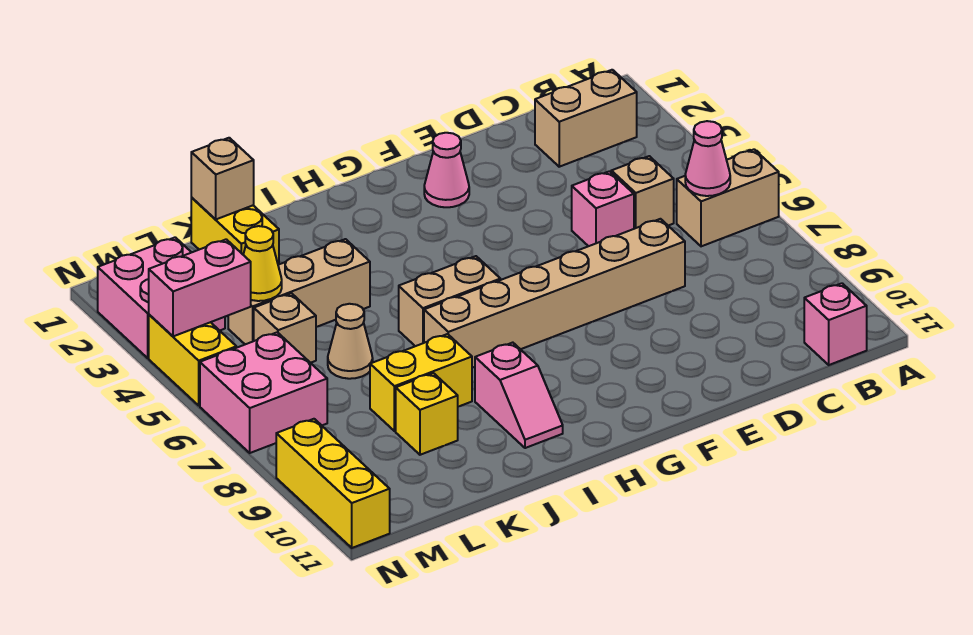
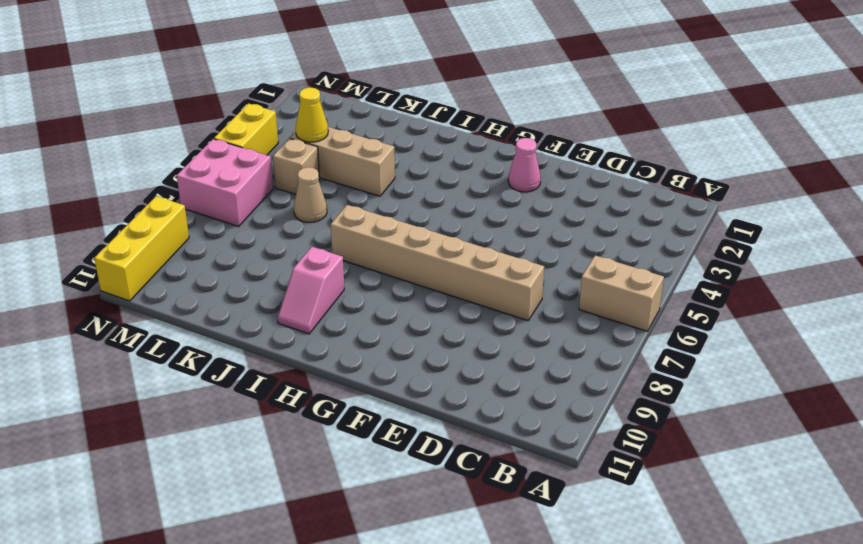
none -> tan 1x2 brick [535,70,637,167]
none -> pink 1x1 brick [804,283,867,365]
none -> tan 1x1 brick [611,156,674,229]

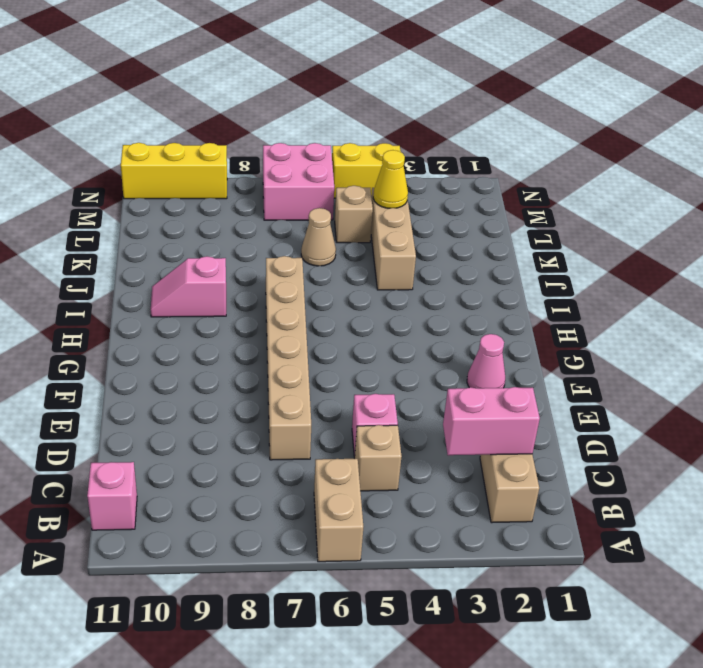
pink 1x2 brick [443,387,540,455] -> pink 1x2 brick turned to [149,239,251,336]
none -> tan 1x2 brick [399,256,500,346]
none -> yellow 1x2 brick [370,334,472,431]
none -> yellow 1x2 brick [191,198,279,265]

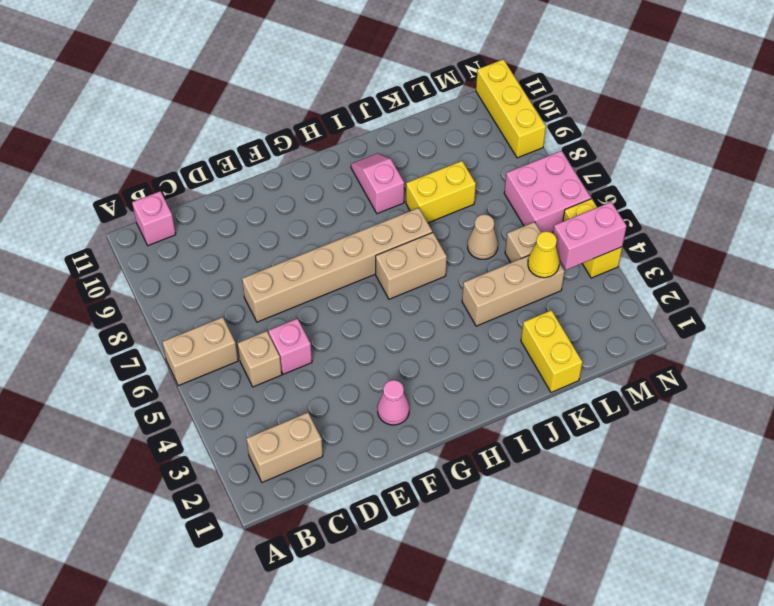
none -> yellow 1x1 brick [396,373,458,455]
none -> pink 2x2 brick [98,237,225,358]
none -> pink 1x1 cone [685,121,730,196]

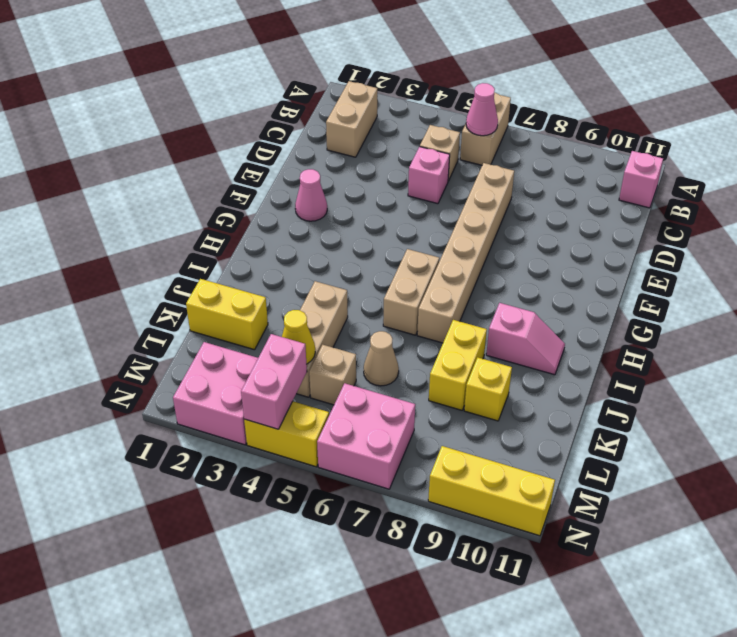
none -> tan 1x1 brick [191,138,254,219]

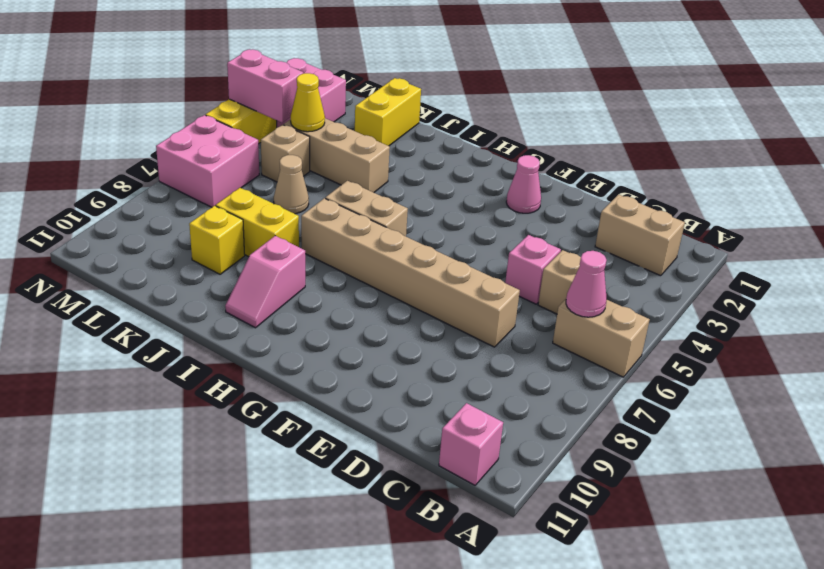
none -> yellow 1x3 brick [276,419,390,548]
none -> tan 1x1 brick [191,138,254,219]

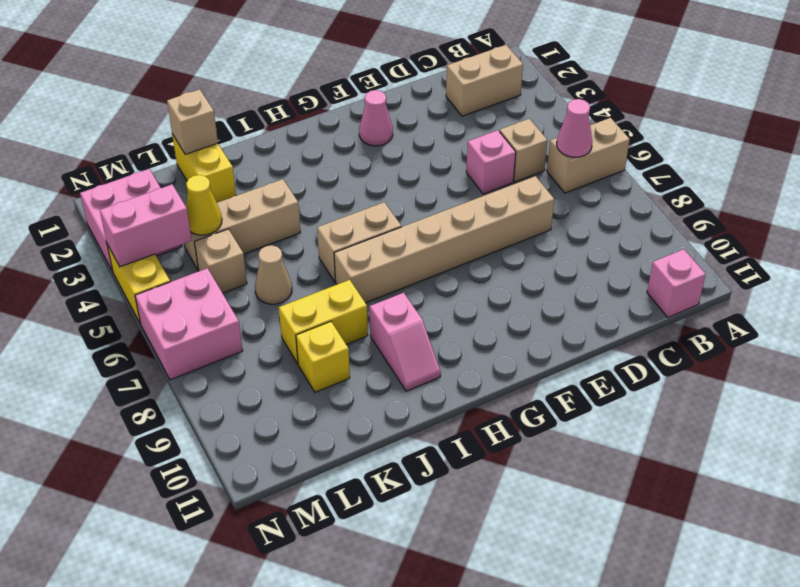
none -> yellow 1x3 brick [276,419,390,548]

